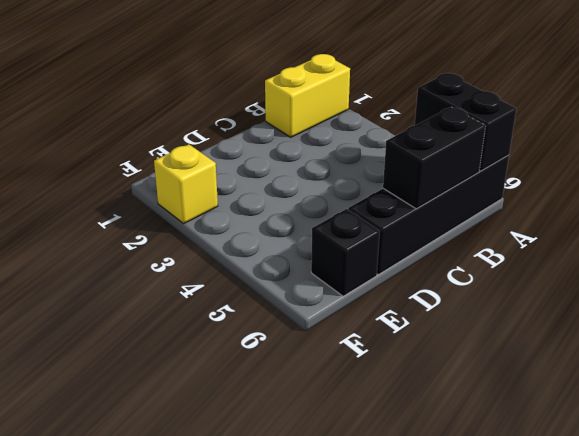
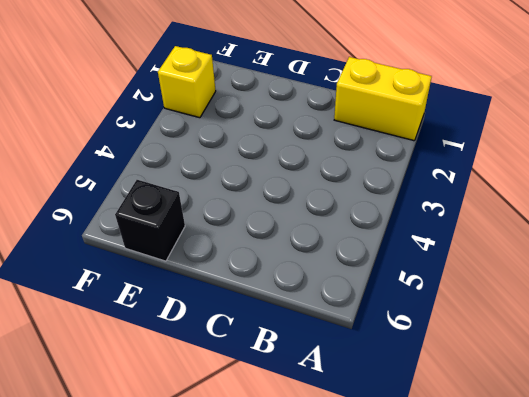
none -> black 1x4 brick [348,155,509,275]
none -> black 1x2 brick [415,73,517,171]

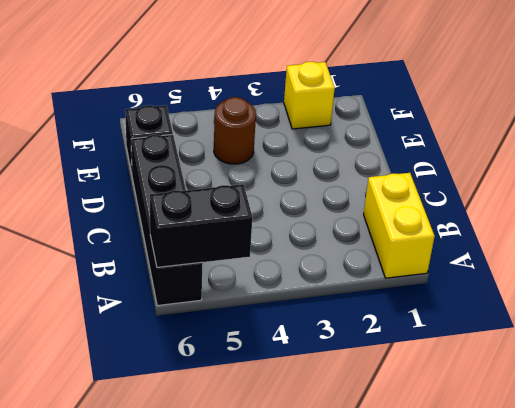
brown 1x1 round brick [214,97,256,164] -> none
none -> black 1x2 brick [383,107,486,209]

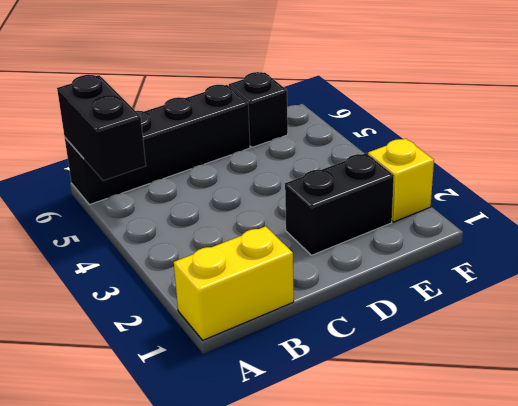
black 1x2 brick [285,153,394,255] -> black 1x2 brick moved to [383,107,486,209]

